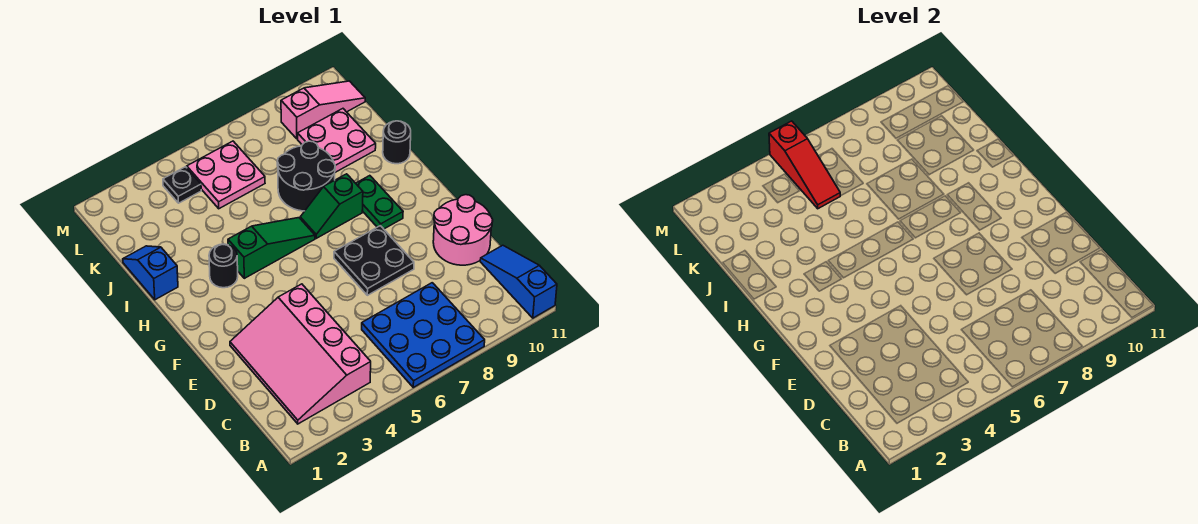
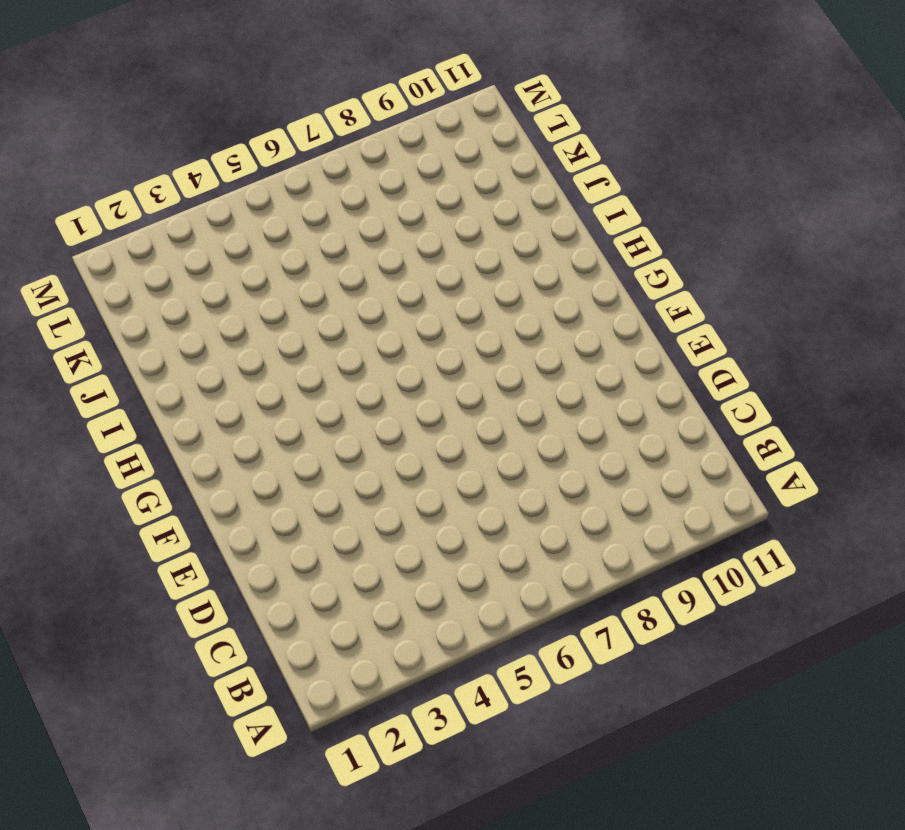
none -> blue 3x3 plate [362,283,485,387]
none -> blue 1x3 slope [480,245,557,318]
none -> pink 3x4 slope [230,284,371,424]

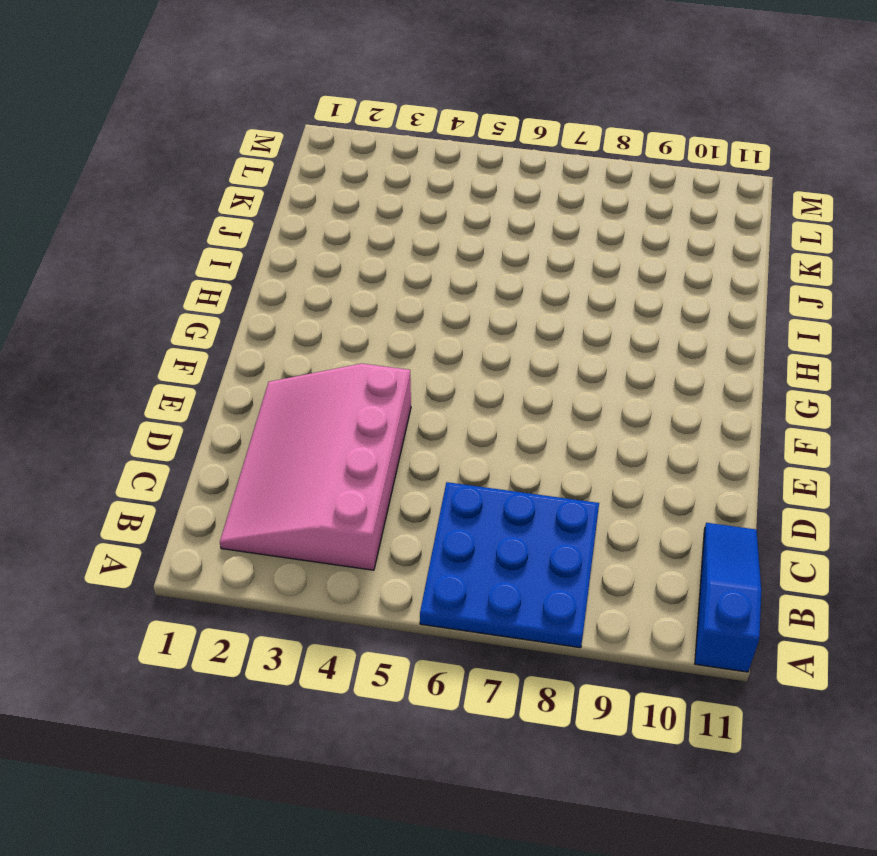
none -> pink 2x2 round brick [433,195,493,265]
none -> black 2x2 plate [334,226,414,295]
none -> green 1x2 plate [356,176,403,229]

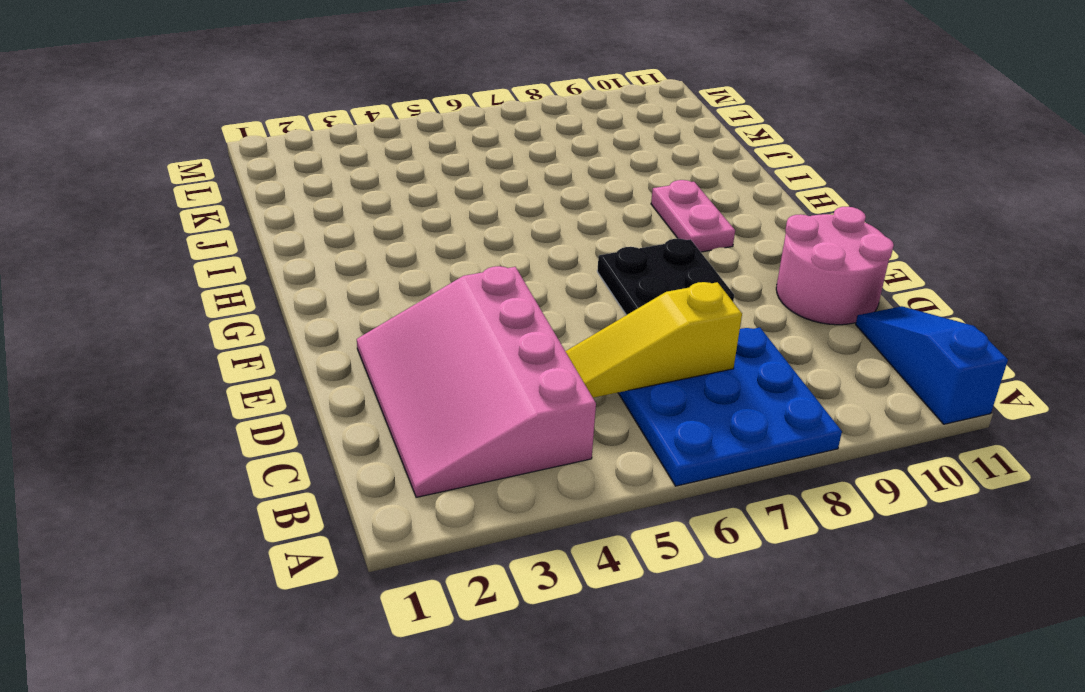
yellow 1x3 slope [565,282,742,398] -> none
pink 1x2 plate [651,180,735,252] -> green 1x2 plate [356,176,403,229]
none -> black 1x1 round brick [209,244,238,288]
none -> green 1x3 slope [228,218,315,278]
none -> green 1x2 slope [300,174,363,238]

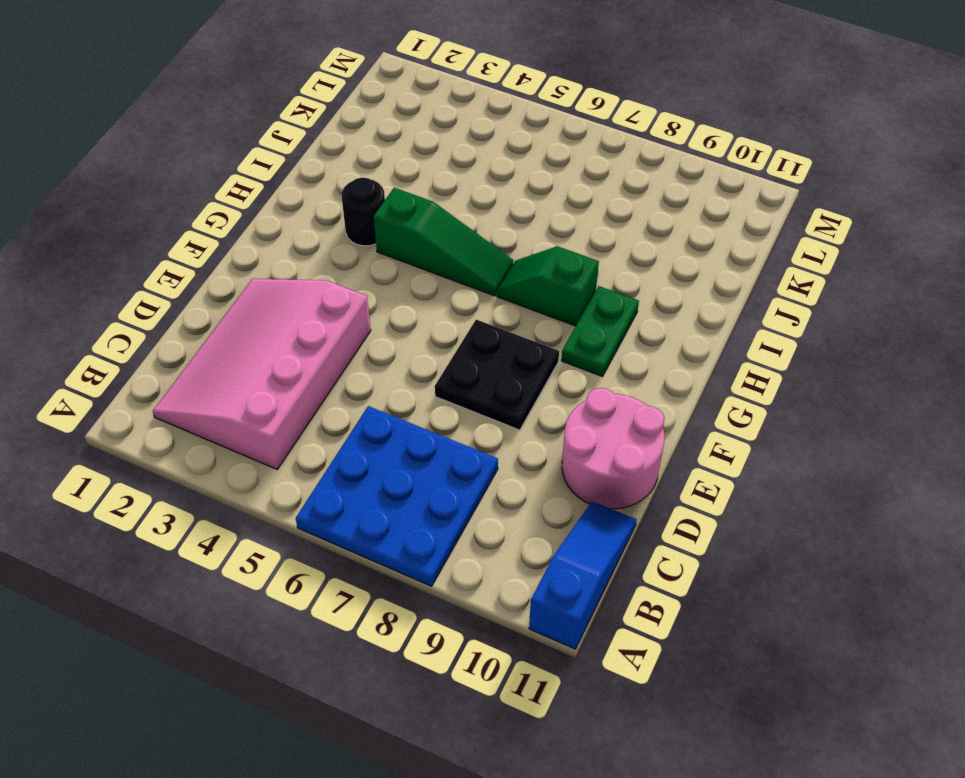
none -> blue 1x2 slope [123,246,178,300]
none -> black 2x2 round brick [277,141,335,211]
none -> black 1x1 round brick [383,121,411,164]

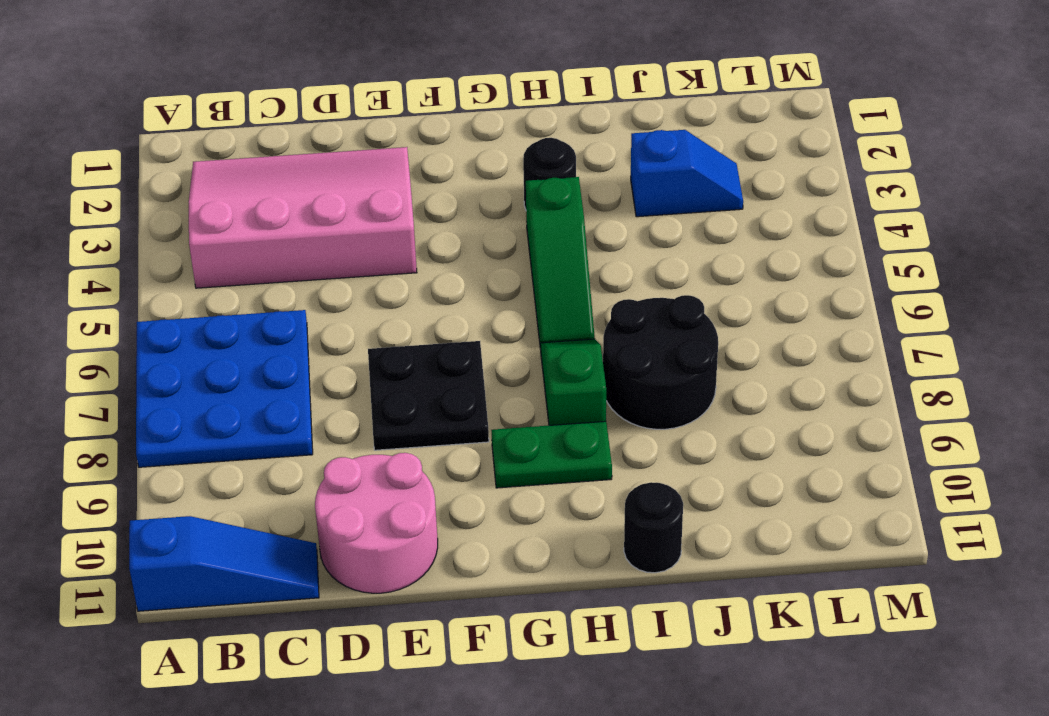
blue 1x2 slope [631,130,743,217] -> blue 1x2 slope moved to [123,246,178,300]
none -> pink 2x2 plate [298,109,376,172]
none -> pink 2x2 plate [187,141,265,209]
none -> black 1x1 plate [163,167,201,203]

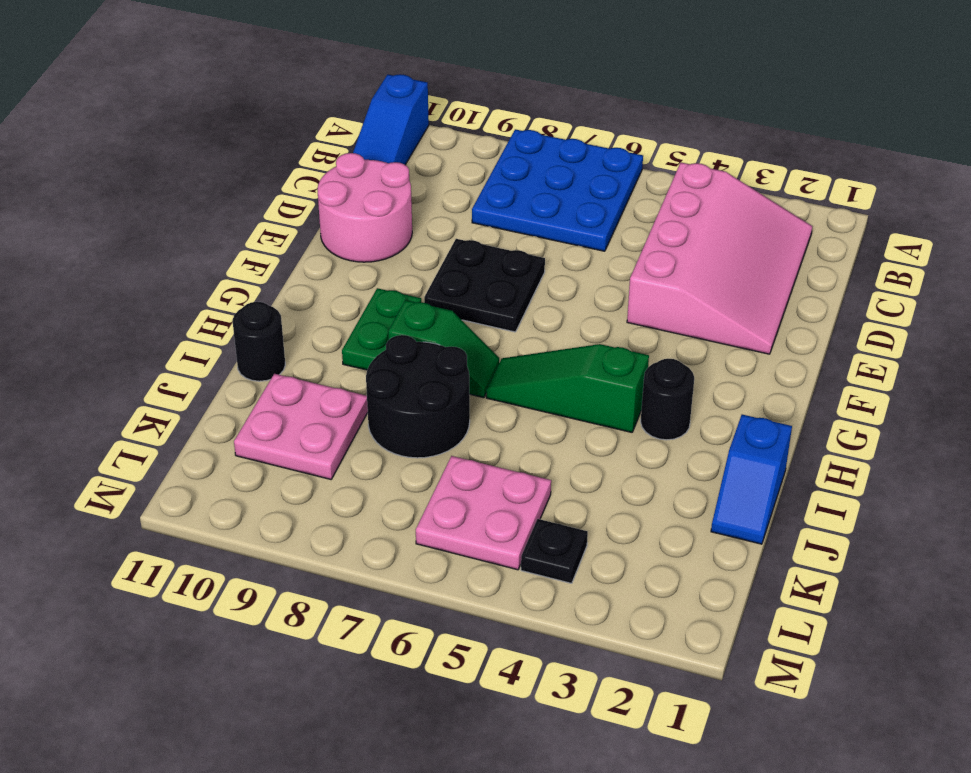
none -> pink 1x3 slope [281,81,365,139]
none -> red 1x3 slope [769,121,840,209]

